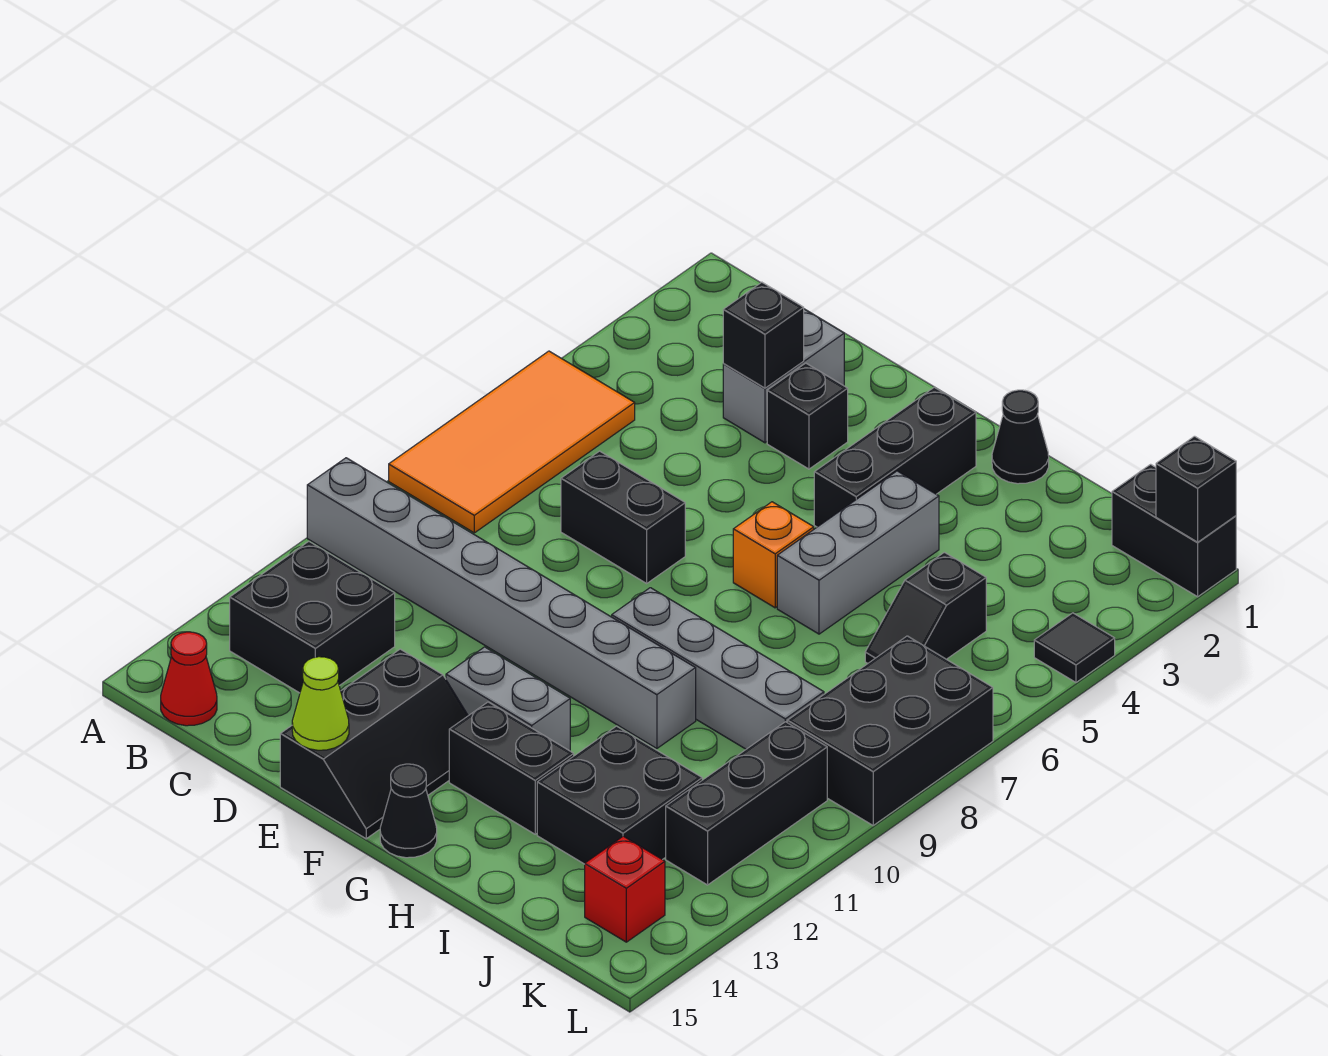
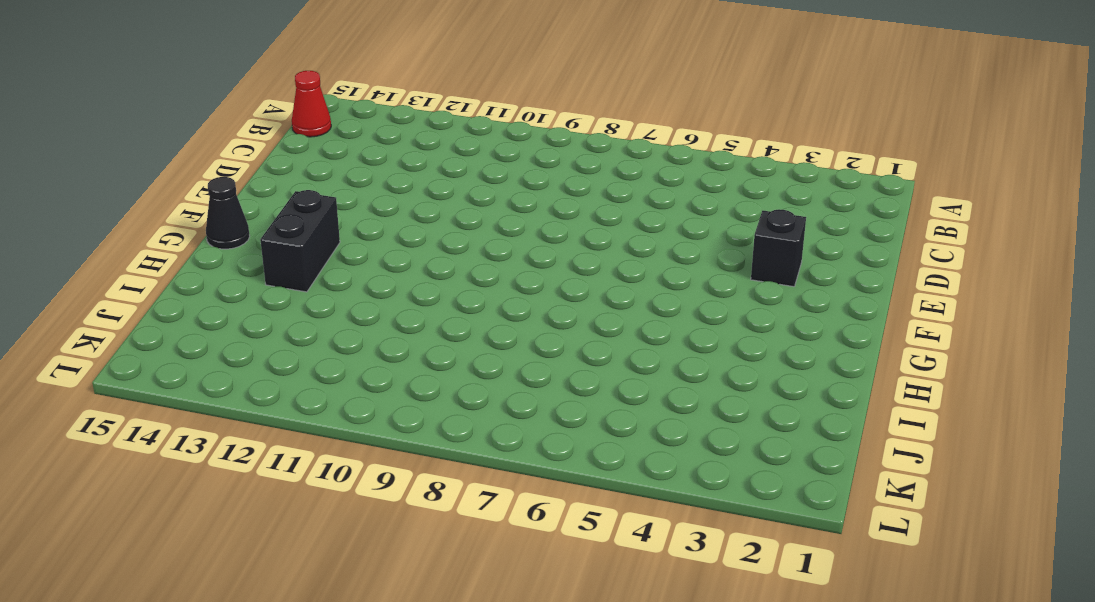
none -> orange 2x4 tile [389,351,635,533]
none -> grey 1x8 brick [307,458,696,749]
none -> black 2x2 brick [230,542,395,693]

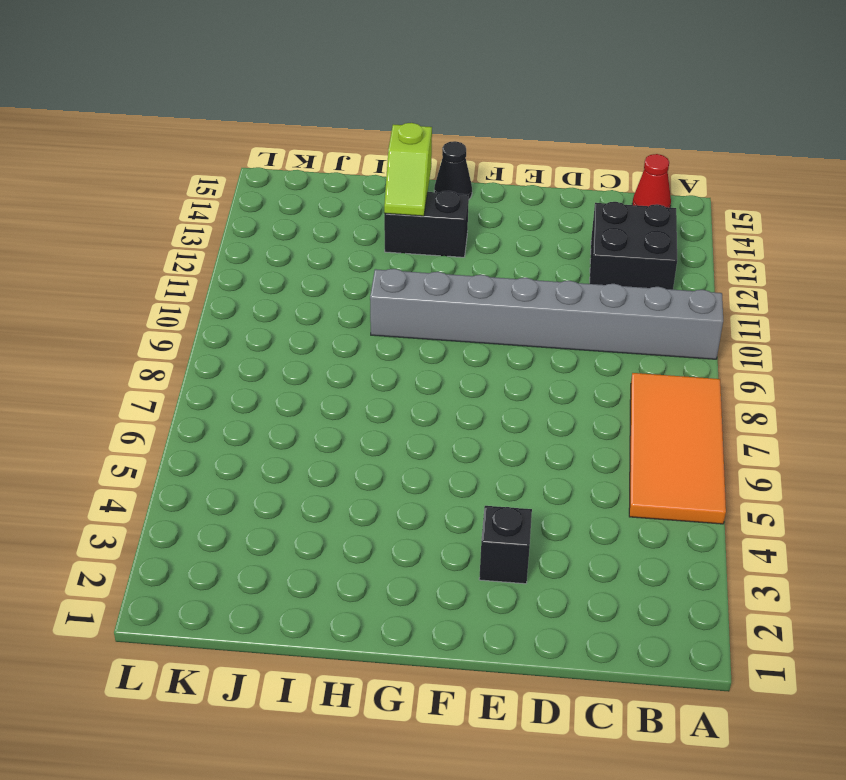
lime 1x2 slope [384,123,432,216] -> none
none -> grey 1x2 brick [723,309,844,443]
none -> black 1x2 brick [561,451,685,583]
none -> black 2x3 slope [280,649,468,839]

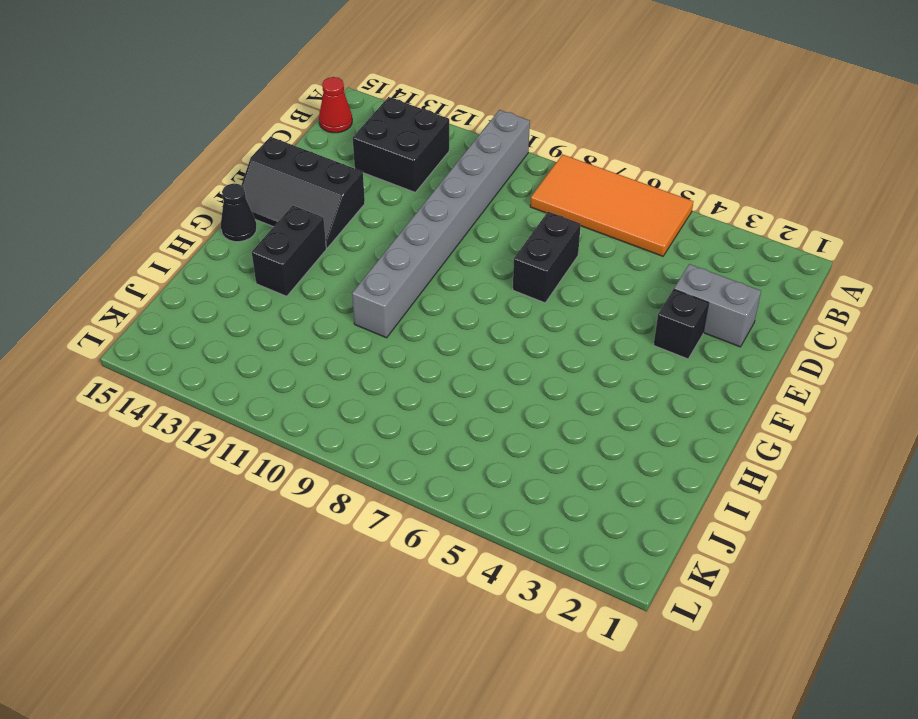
none -> grey 1x2 brick [446,647,570,751]
none -> black 1x3 brick [814,387,976,527]
none -> orange 1x1 brick [733,502,814,608]

